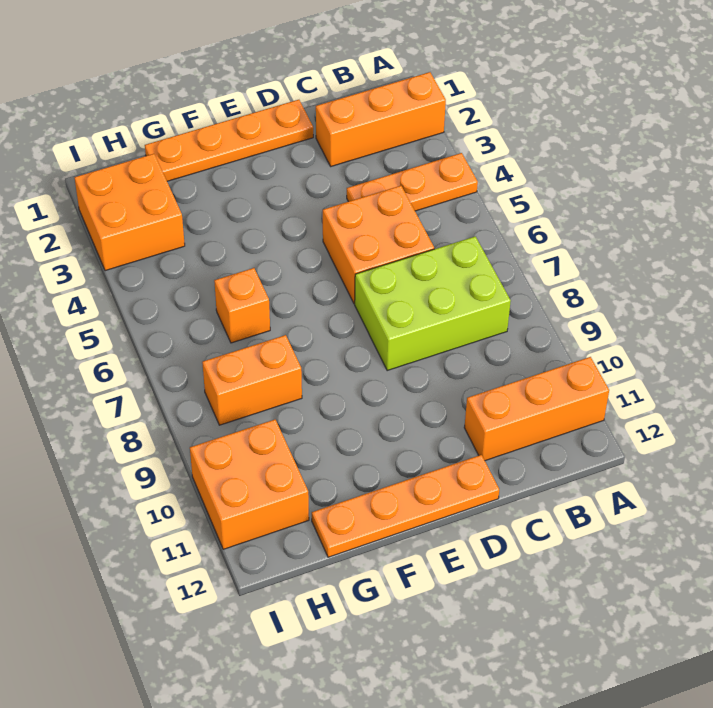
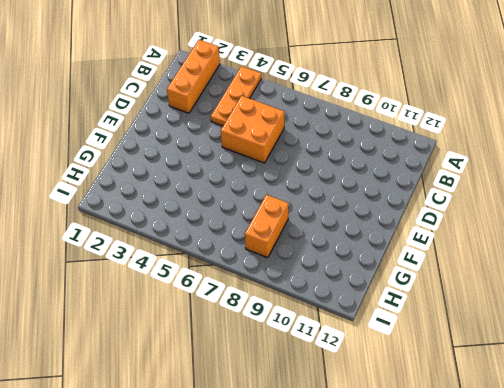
none -> orange 1x3 brick [464,357,609,461]
none -> lime 2x3 brick [355,236,511,370]

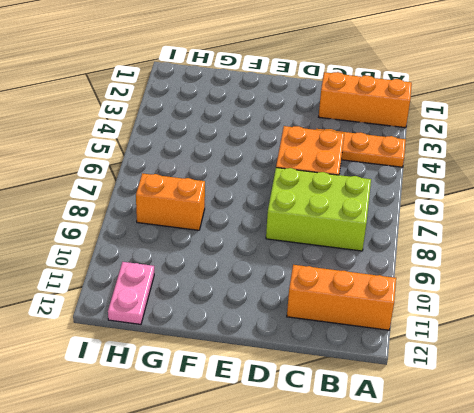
pink 1x2 plate [108,262,154,324] -> orange 2x2 brick [190,420,309,549]
none -> orange 1x4 plate [145,100,313,181]
none -> orange 1x4 plate [312,455,499,557]

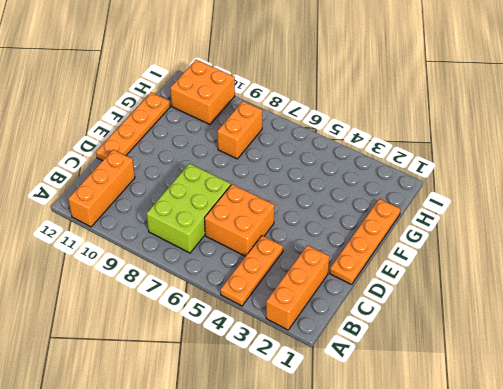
none -> orange 1x1 brick [214,268,270,343]
none -> orange 2x2 brick [74,154,185,271]

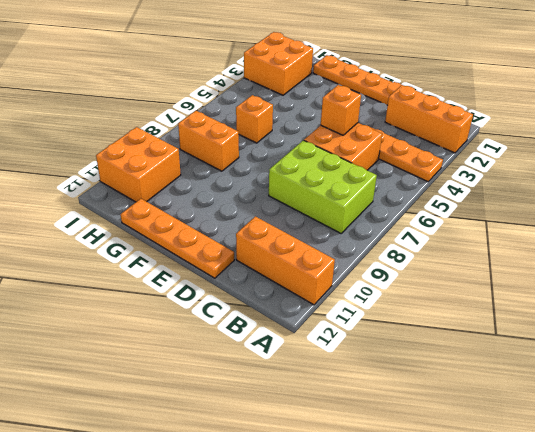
orange 1x1 brick [321,85,361,135] -> none

